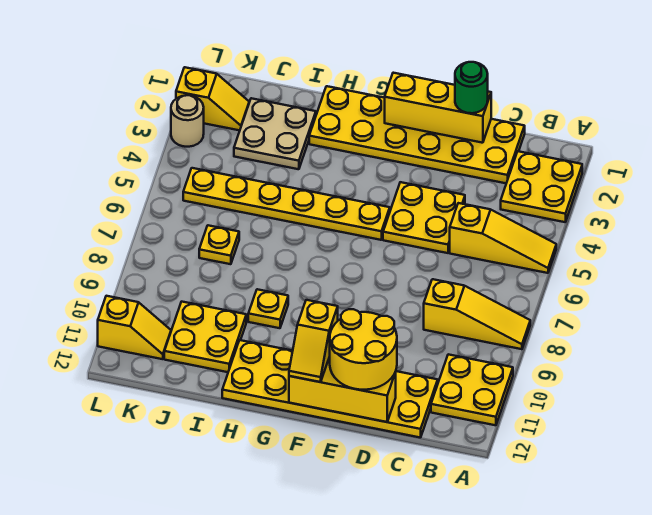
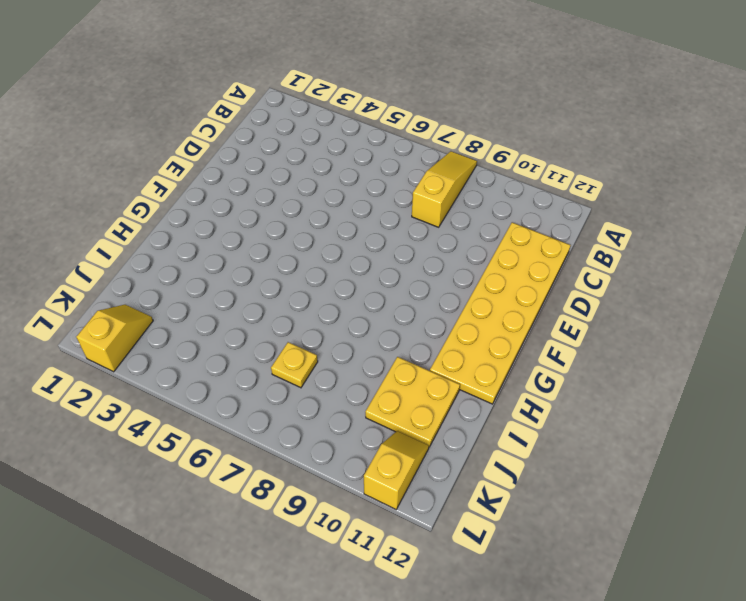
none -> yellow 2x2 plate [501,151,582,222]
none -> yellow 1x3 slope [450,203,556,273]
none -> yellow 2x2 plate [431,354,513,425]

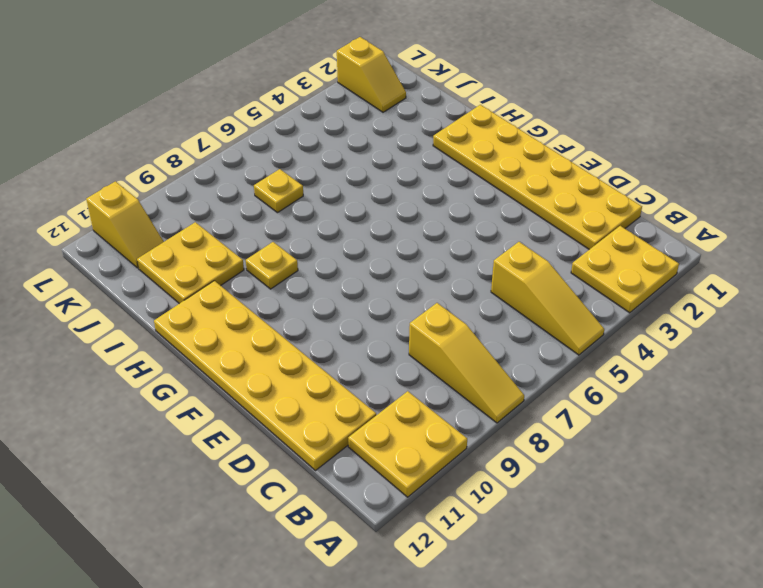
none -> yellow 2x2 plate [383,182,465,253]
none -> yellow 1x6 plate [183,168,390,240]
none -> tan 2x2 plate [234,98,316,169]

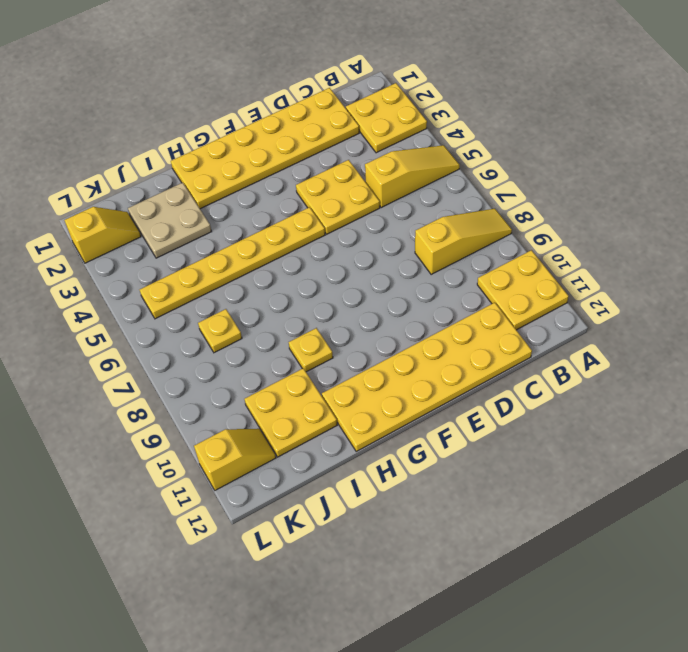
none -> tan 1x1 round brick [171,95,204,147]
none -> yellow 1x3 brick [385,73,491,143]
none -> yellow 1x3 brick [289,358,396,422]

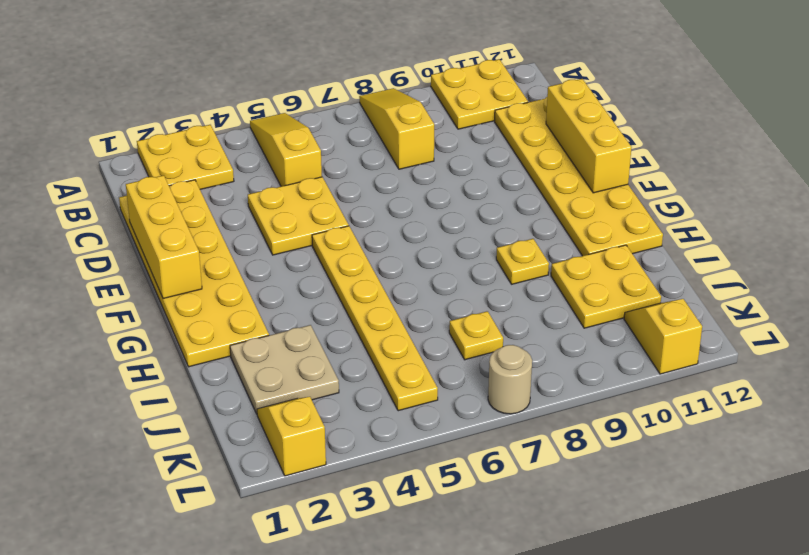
tan 1x1 round brick [488,345,532,414] -> tan 1x1 round brick moved to [171,95,204,147]
none -> green 1x1 round brick [455,62,488,113]
none -> yellow 2x2 round brick [330,309,397,390]
none -> yellow 1x2 slope [289,300,338,382]

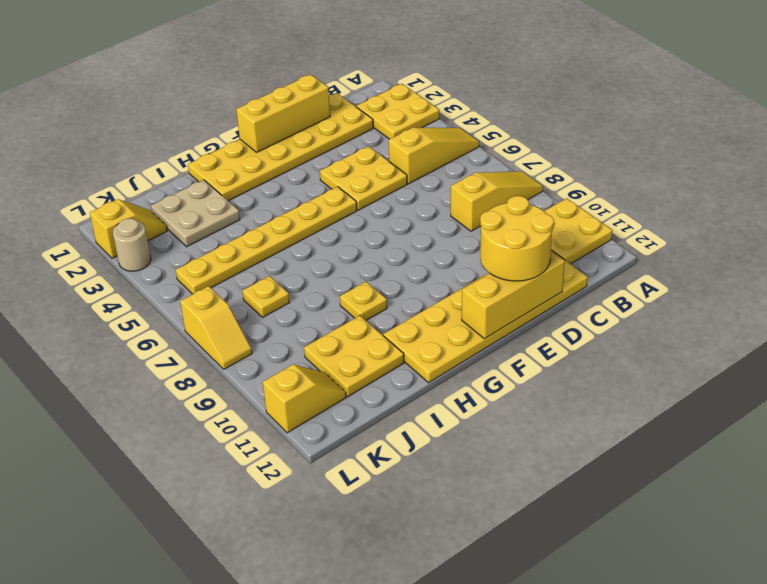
yellow 1x2 slope [180,286,252,369] -> yellow 1x2 slope moved to [289,300,338,382]
none -> green 1x1 round brick [455,62,488,113]

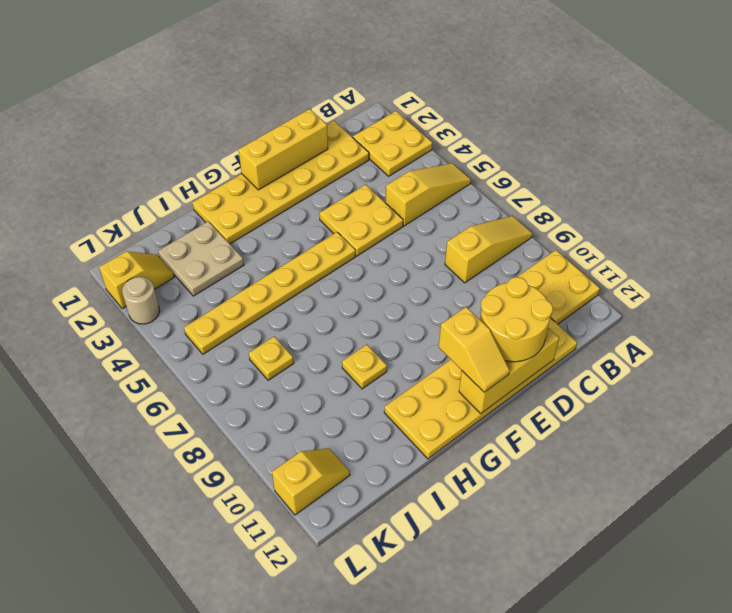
none -> yellow 2x2 plate [164,302,246,372]
none -> green 1x1 round brick [455,62,488,113]

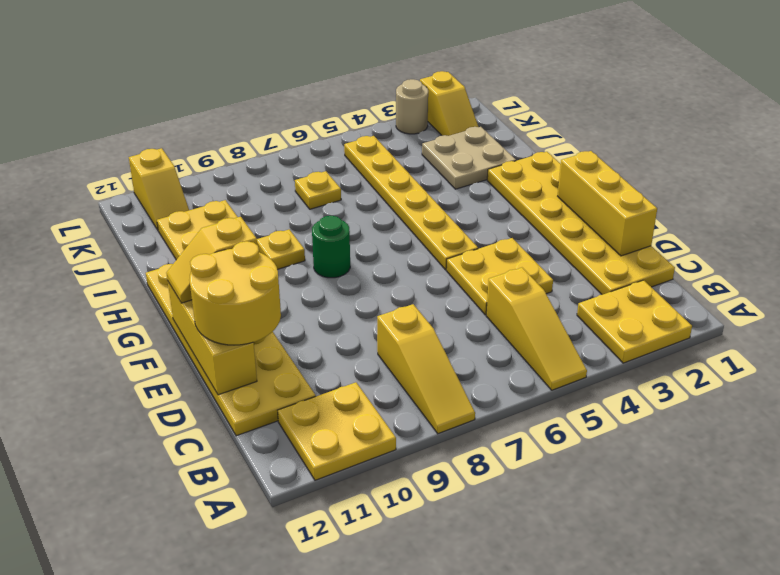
green 1x1 round brick [312,216,350,278] -> green 1x1 round brick moved to [455,62,488,113]

